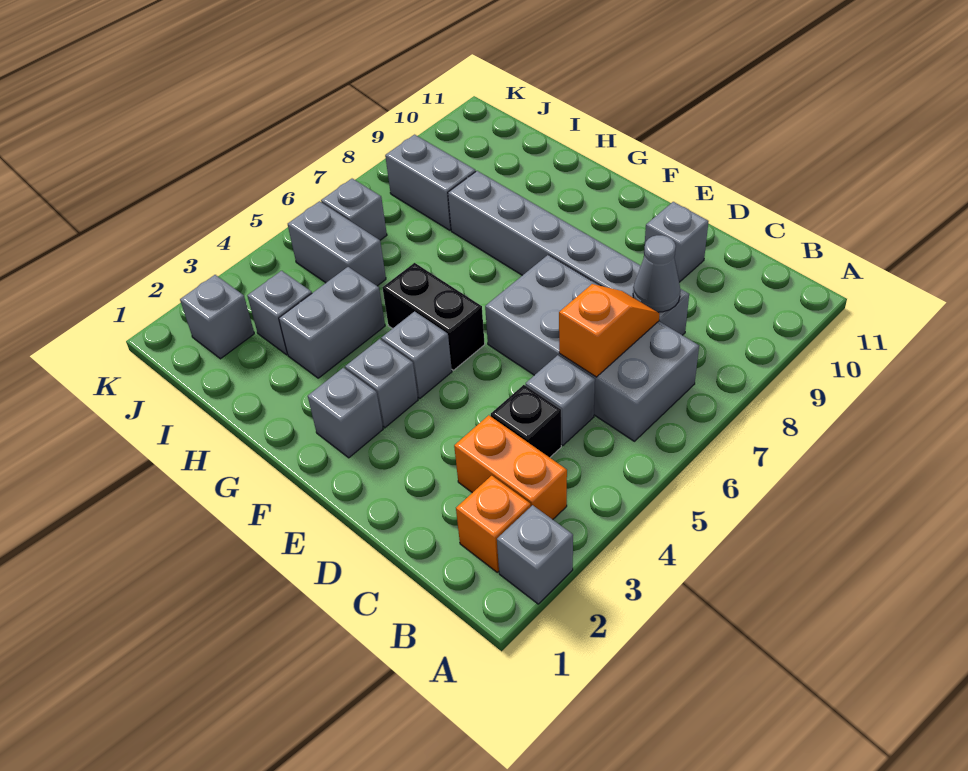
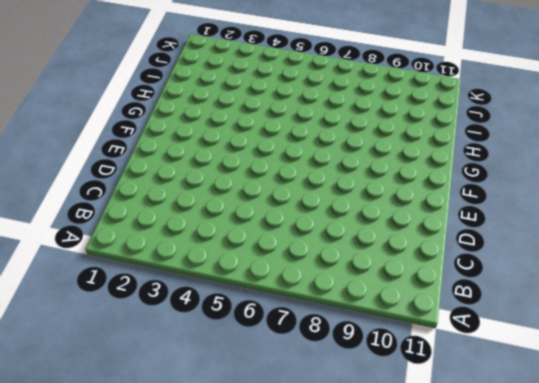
none -> grey 1x1 brick [497,505,573,604]
none -> orange 1x1 brick [456,476,531,572]
none -> orange 1x2 brick [454,415,567,519]

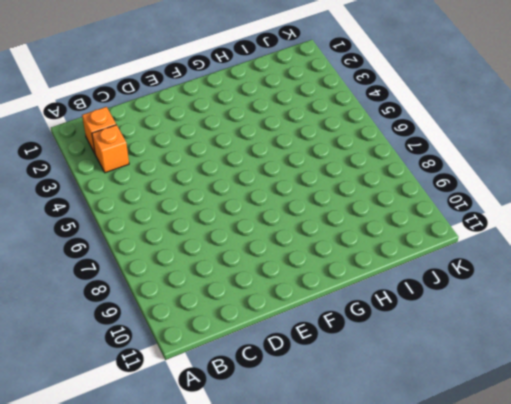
orange 1x1 brick [92,125,129,173] -> orange 1x2 brick [454,415,567,519]
none -> grey 1x1 brick [497,505,573,604]
none -> grey 2x4 brick [485,255,699,441]
none -> black 1x1 brick [491,385,561,457]

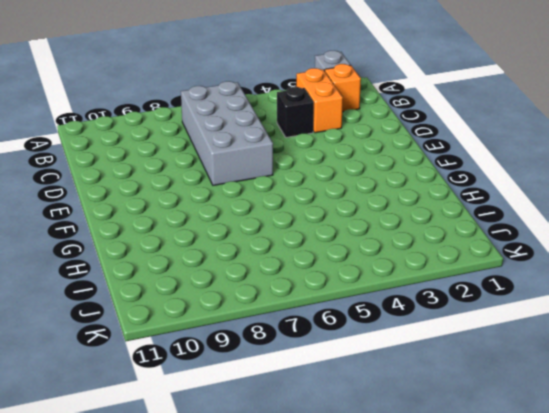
none -> grey 1x1 brick [526,355,595,446]
none -> grey 1x6 brick [448,171,689,335]
none -> grey 1x1 brick [644,202,709,282]

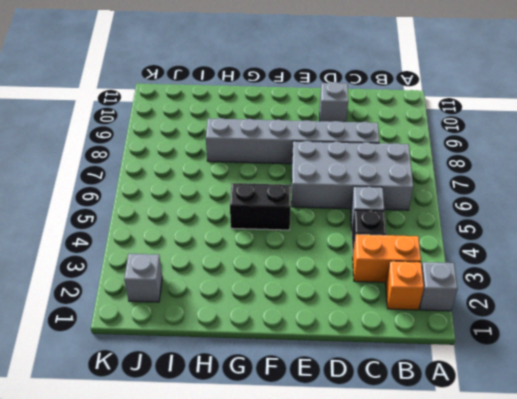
none -> grey 1x1 brick [308,368,383,458]
none -> grey 1x1 brick [345,339,418,428]
none -> grey 1x1 brick [381,311,452,398]

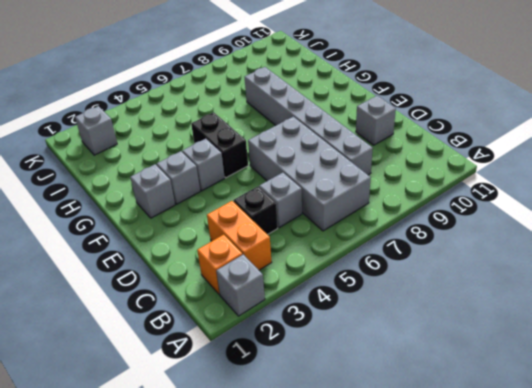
none -> grey 1x2 brick [279,267,385,378]
none -> grey 1x1 brick [247,271,312,355]
none -> grey 1x2 brick [288,201,386,286]

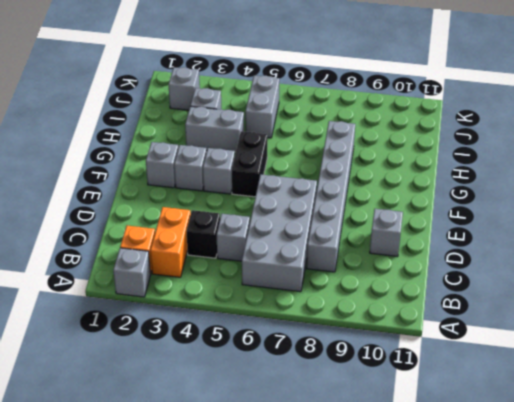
none -> grey 1x2 brick [385,135,476,230]
none -> grey 1x1 brick [321,179,387,240]
none -> orange 1x2 slope [559,284,660,377]

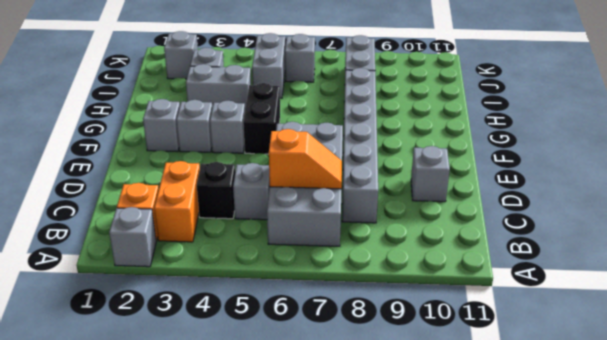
none -> grey 1x1 cone [633,235,681,312]

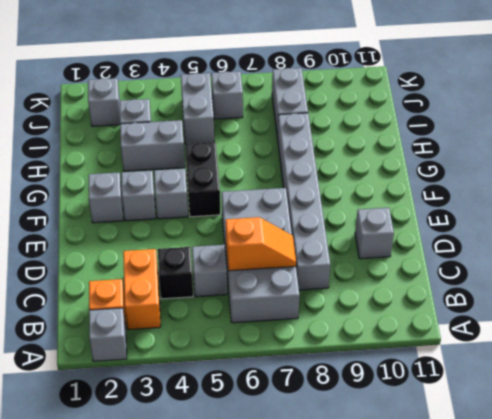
none -> grey 1x1 cone [633,235,681,312]

